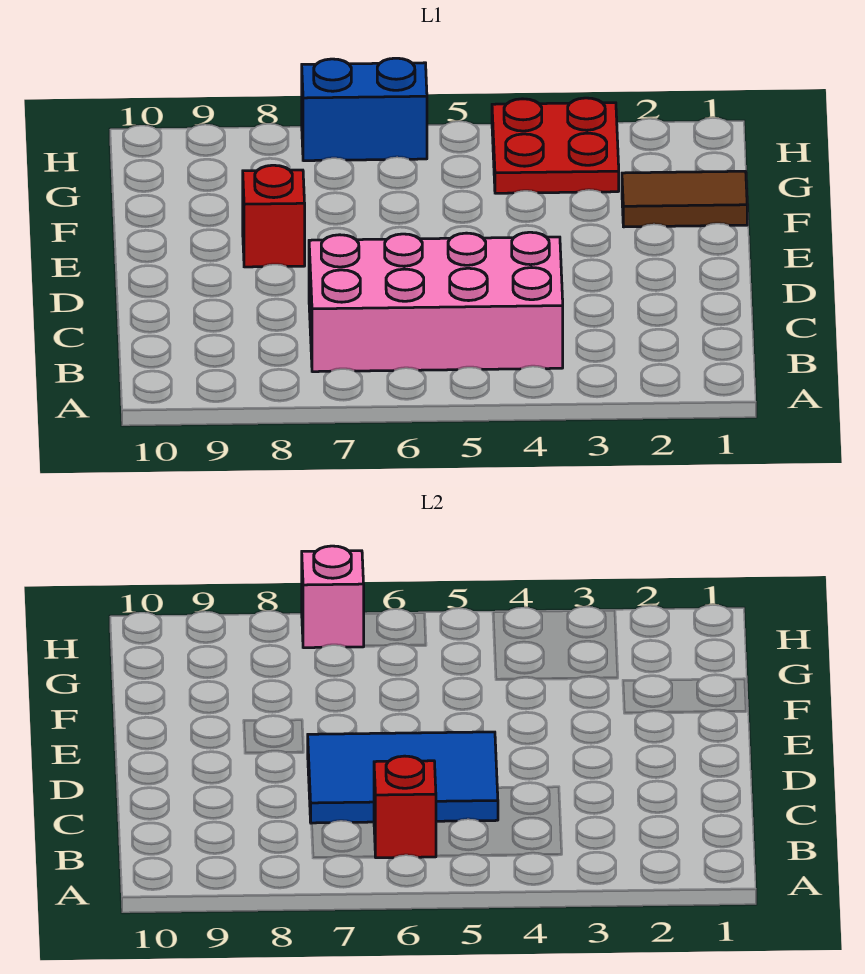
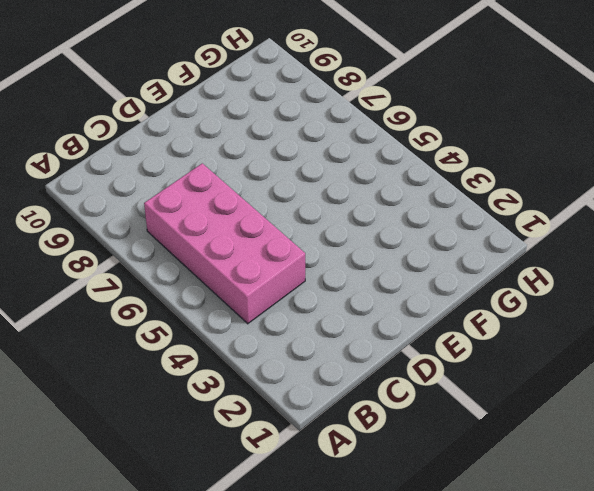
none -> red 1x1 brick [243,165,305,267]
none -> brown 1x2 tile [622,171,747,227]

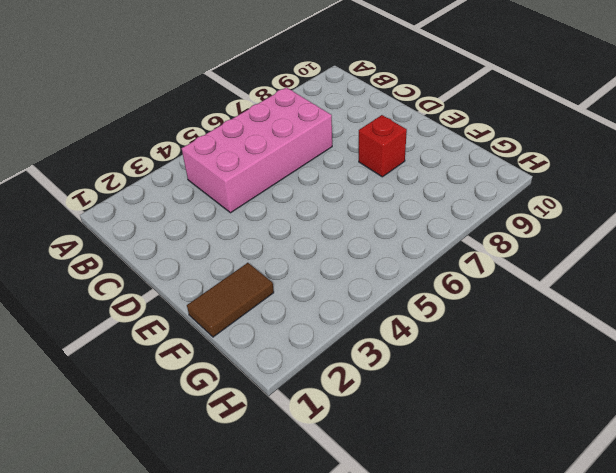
none -> red 2x2 plate [492,98,619,193]
none -> blue 1x2 brick [302,58,427,161]

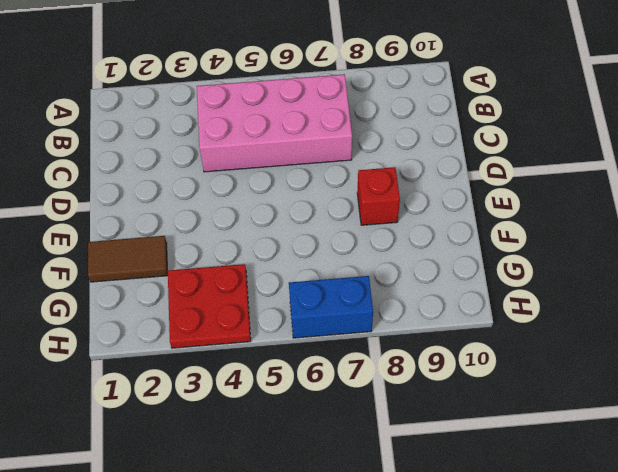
none -> red 1x1 brick [374,756,436,858]
none -> blue 2x3 tile [308,732,498,823]

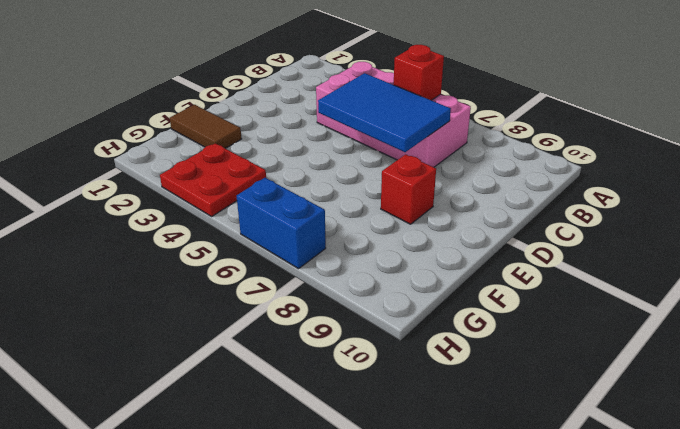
none -> pink 1x1 brick [302,546,364,648]

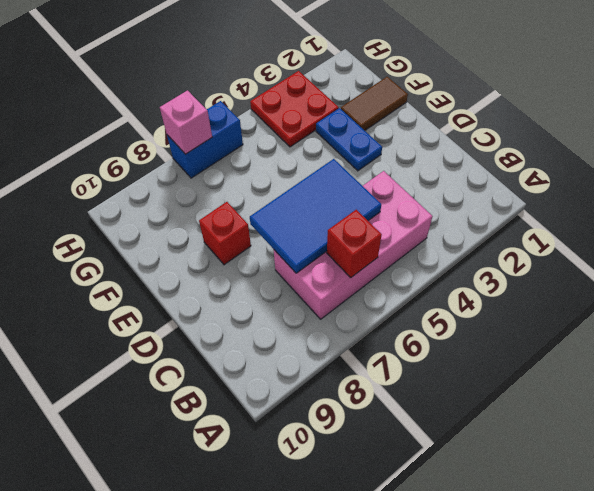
blue 1x2 plate [316,108,382,171] -> none

